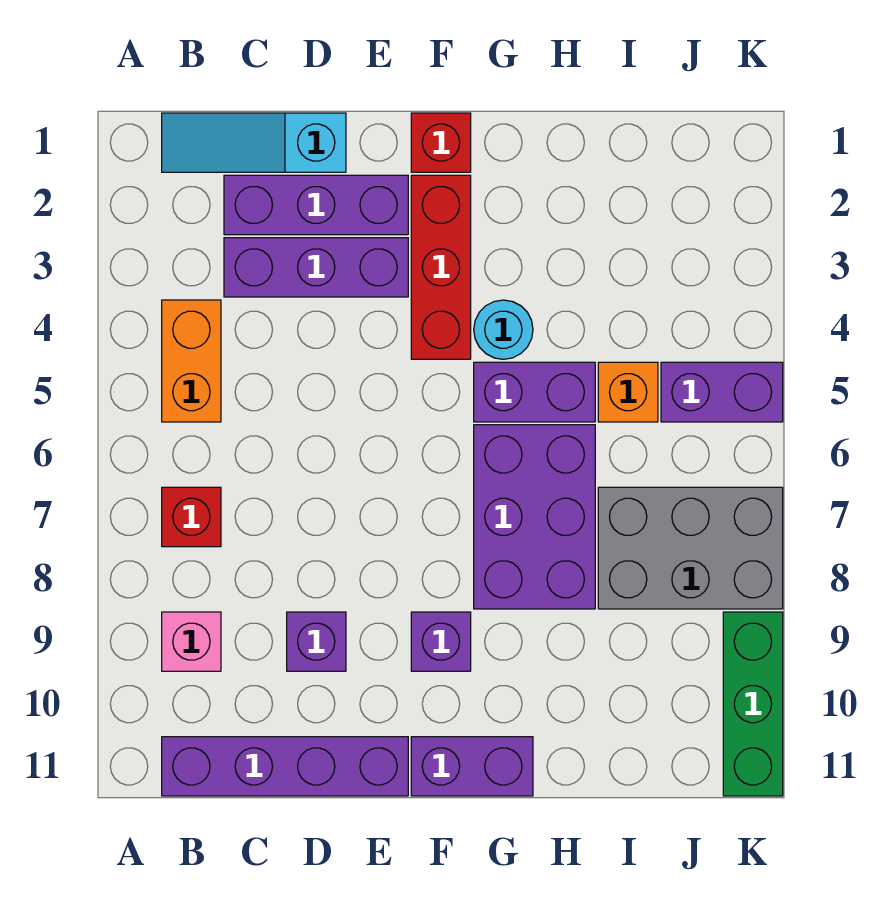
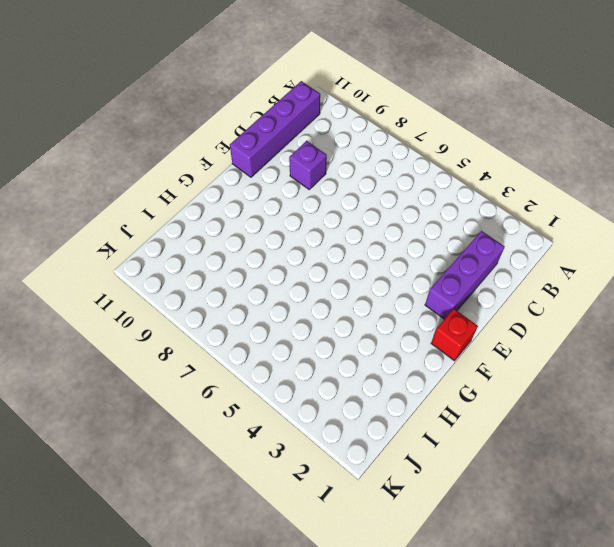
none -> cyan 1x3 slope [162,113,346,172]
none -> orange 1x2 brick [162,300,221,422]
none -> red 1x1 brick [162,487,221,547]

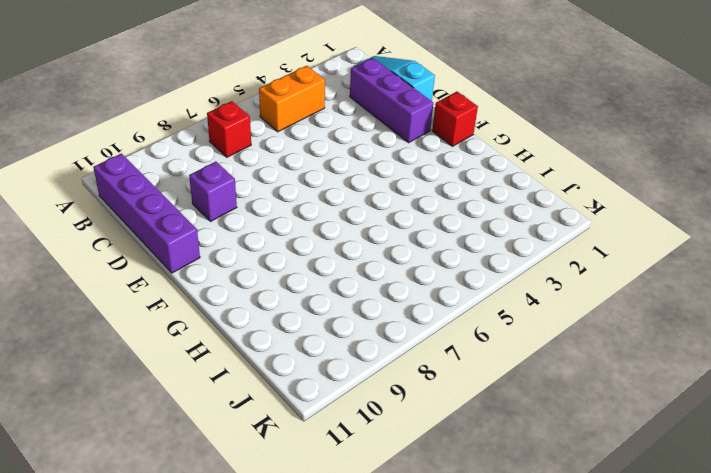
none -> pink 1x1 brick [162,612,221,671]
none -> purple 1x3 brick [224,238,408,297]
none -> red 1x3 brick [411,175,471,359]

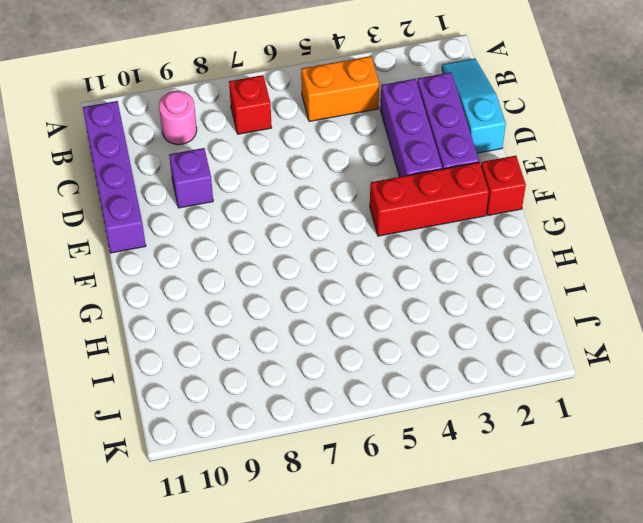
pink 1x1 round brick [159,91,197,145] -> pink 1x1 brick [162,612,221,671]
none -> purple 1x1 brick [411,612,471,671]
none -> purple 1x2 brick [411,737,533,796]
none -> cyan 1x1 round brick [474,300,533,359]

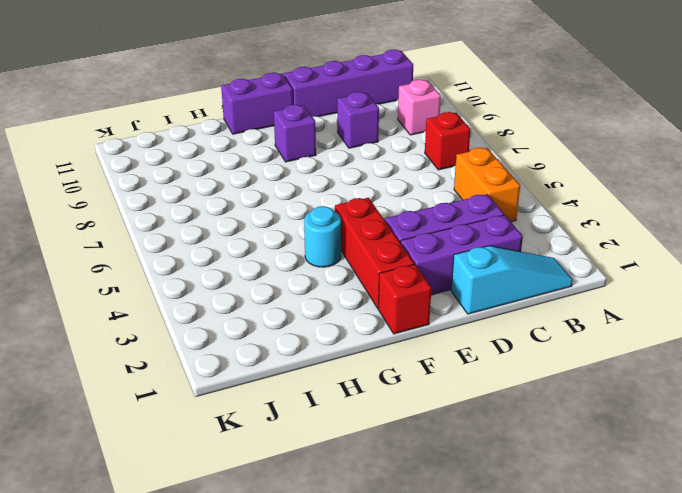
none -> purple 1x2 brick [474,362,595,422]
none -> purple 2x3 brick [474,425,595,609]
none -> orange 1x1 brick [598,362,658,422]

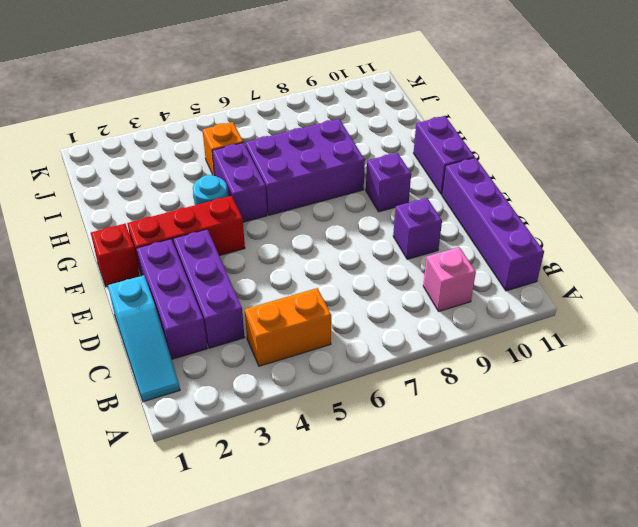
none -> red 1x1 brick [162,487,221,547]
none -> grey 2x3 brick [598,487,783,609]
none -> purple 1x2 brick [661,362,783,422]

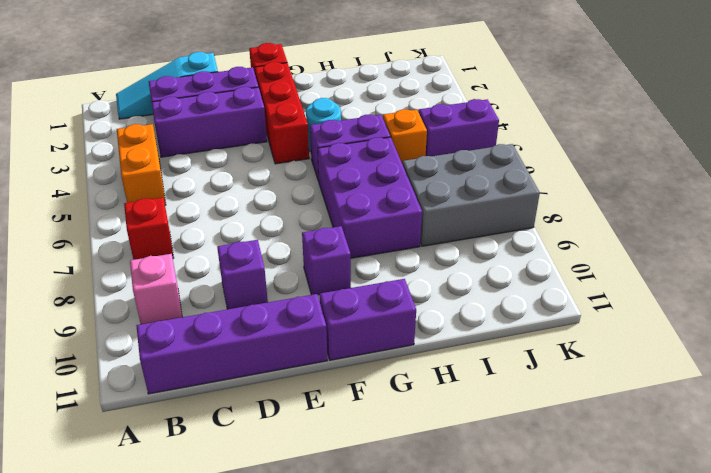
none -> green 1x3 brick [723,612,783,796]

